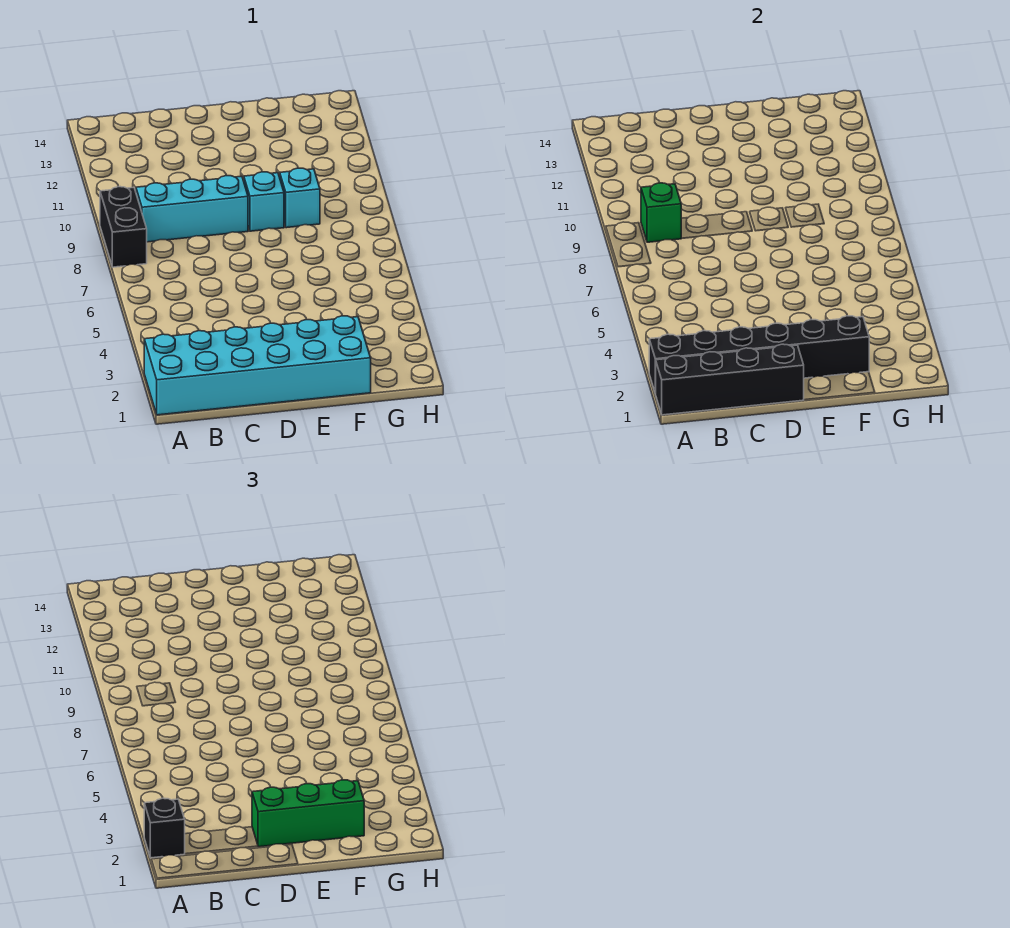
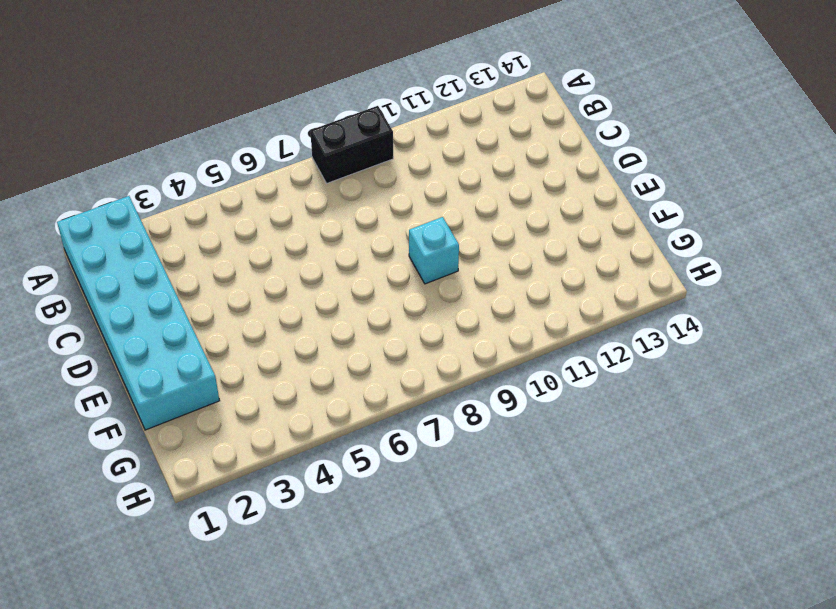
none -> cyan 1x3 brick [136,176,248,242]
none -> cyan 1x1 brick [280,168,320,228]

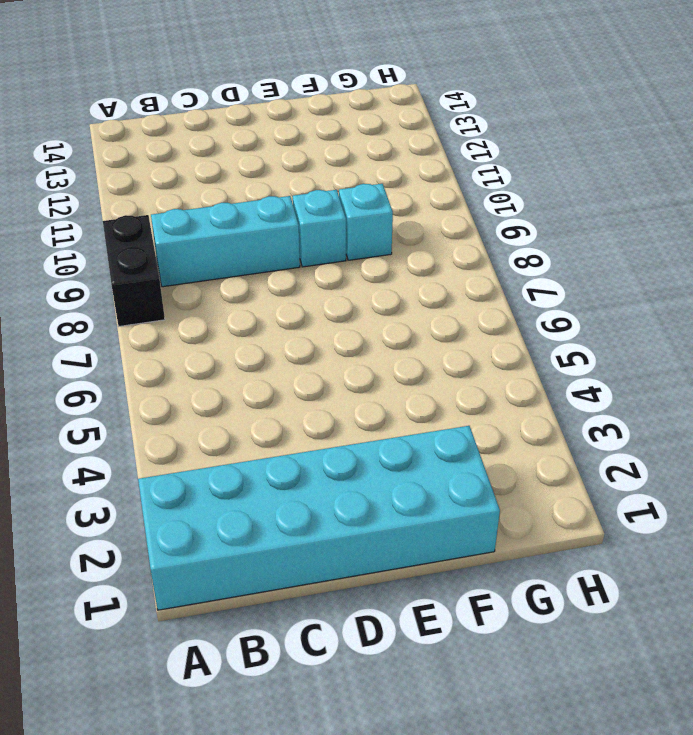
none -> black 1x4 brick [656,344,804,415]
none -> black 1x6 brick [649,316,869,394]

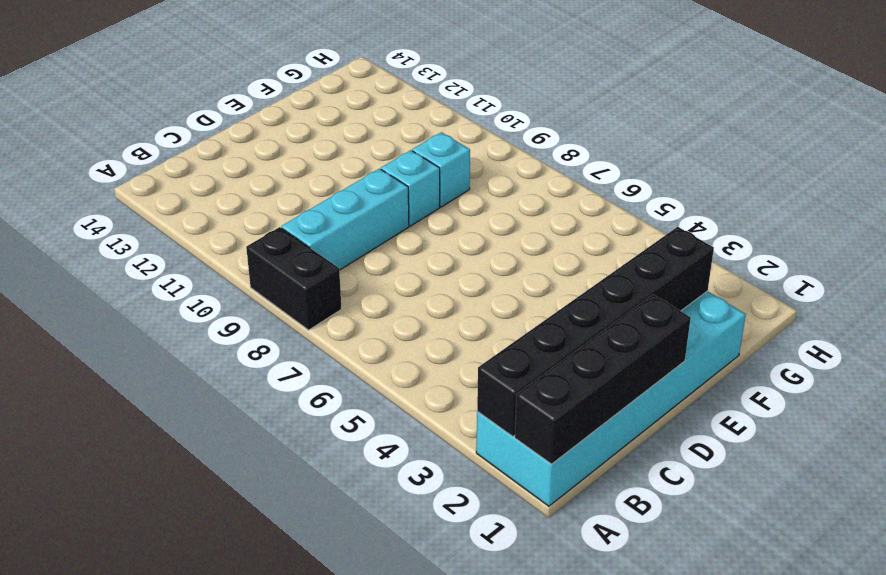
none -> green 1x1 brick [641,183,682,242]
none -> black 1x1 brick [144,798,185,858]

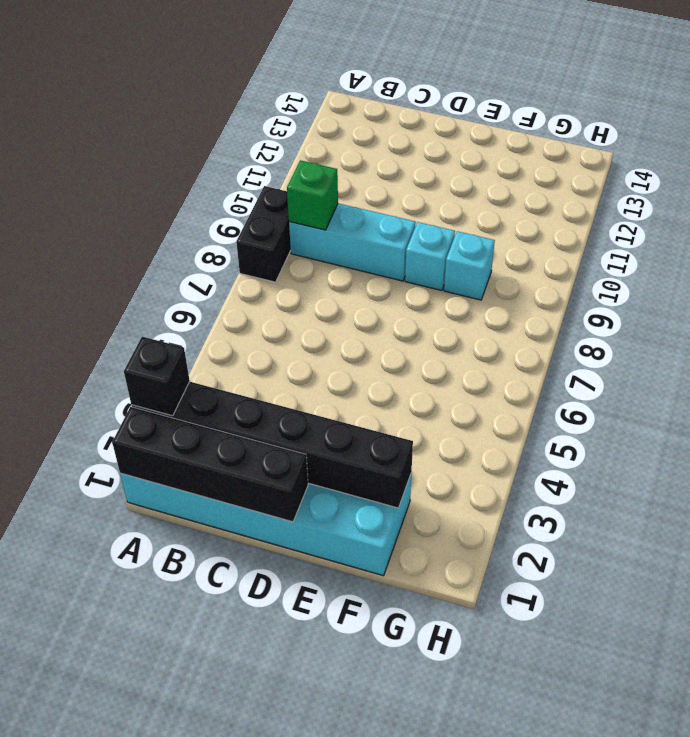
none -> green 1x3 brick [252,780,364,847]

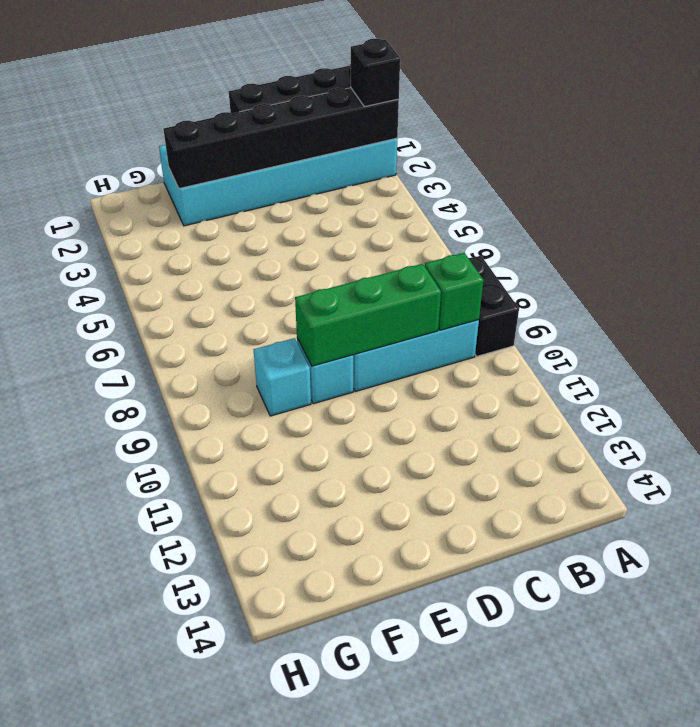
green 1x3 brick [295,264,441,366] -> green 1x3 brick moved to [252,780,364,847]

